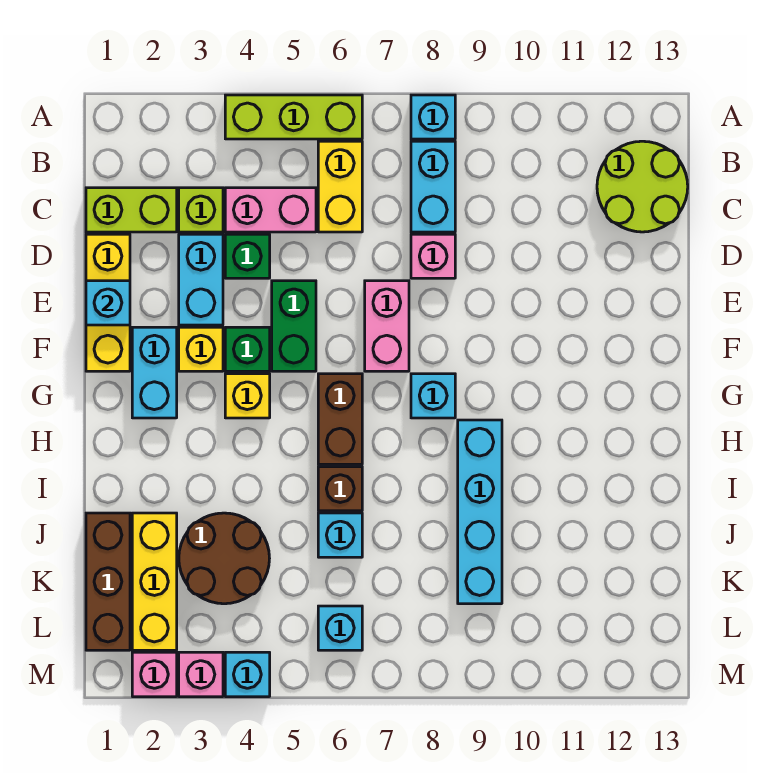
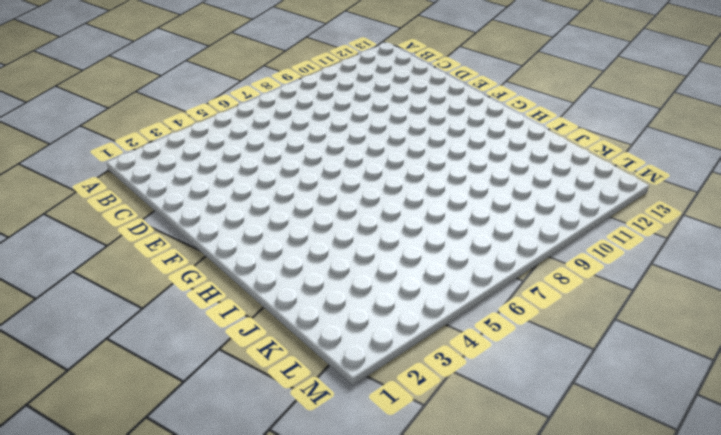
none -> lime 1x3 brick [225,95,362,139]
none -> cyan 1x1 brick [411,95,455,139]
none -> yellow 1x2 brick [318,141,362,232]
none -> cyan 1x2 brick [411,141,455,232]

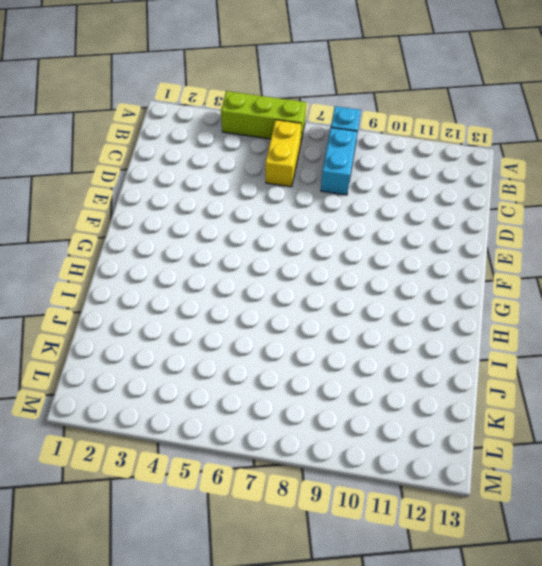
none -> lime 2x2 round brick [597,141,688,232]
none -> lime 1x2 brick [86,188,177,232]
none -> lime 1x1 brick [179,188,223,232]
none -> pink 1x2 brick [225,188,316,232]

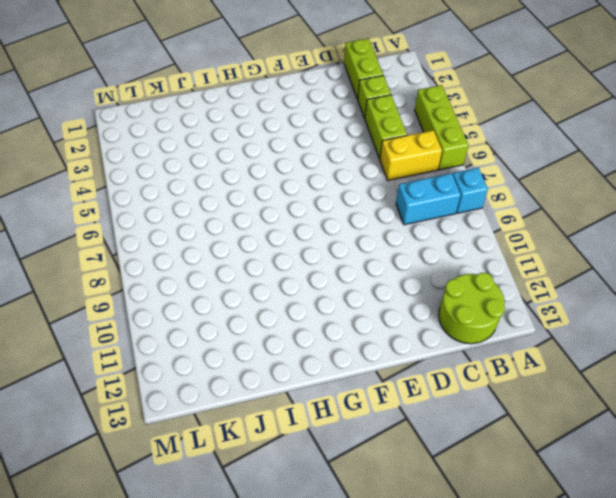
lime 1x2 brick [365,95,407,159] -> pink 1x2 brick [225,188,316,232]
none -> yellow 1x3 brick [86,234,130,371]
none -> cyan 1x2 brick [179,234,223,325]
none -> green 1x1 brick [225,234,270,278]
none -> pink 1x1 brick [411,234,455,278]

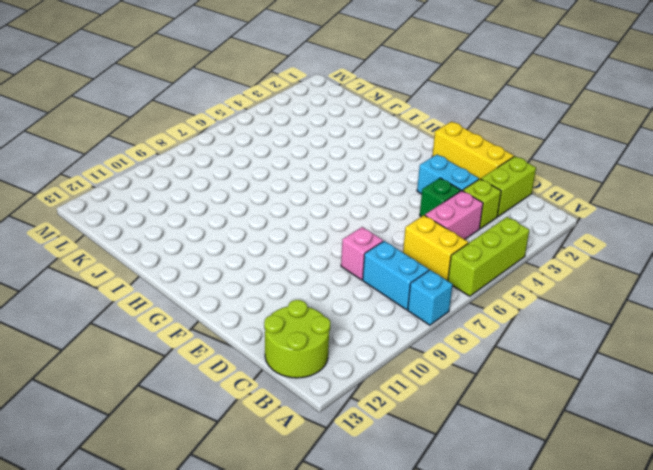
none -> green 1x2 brick [272,281,316,371]
none -> pink 1x2 brick [365,281,409,371]
none -> cyan 1x2 brick [132,327,177,418]
none -> yellow 1x1 brick [179,327,223,371]

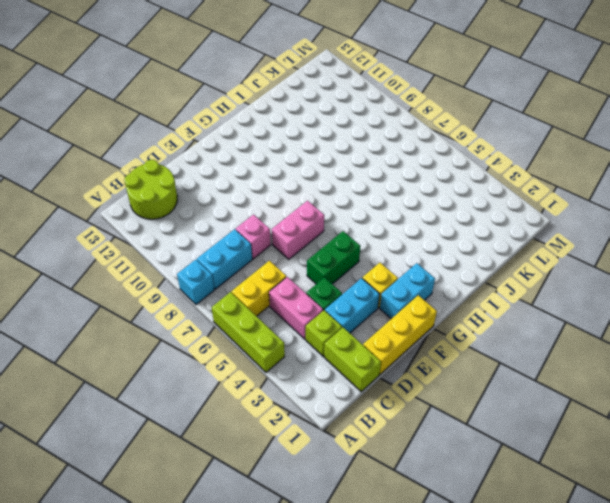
none -> green 1x1 brick [225,327,270,371]
none -> yellow 1x1 brick [225,374,270,418]
none -> brown 1x2 brick [318,374,362,464]
none -> cyan 1x1 brick [411,374,455,418]

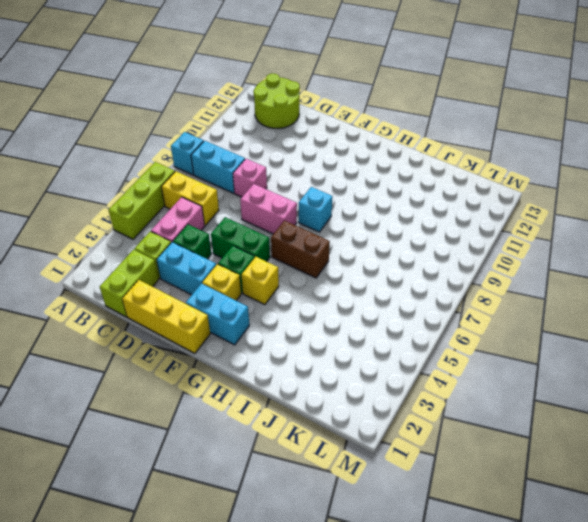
none -> cyan 1x4 brick [458,420,502,604]
none -> brown 1x1 brick [318,467,362,511]
none -> brown 1x3 brick [86,513,130,650]
none -> yellow 1x3 brick [132,513,177,650]

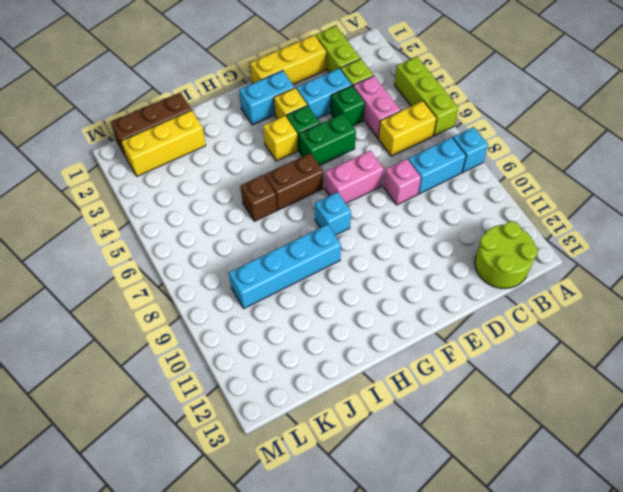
none -> brown 2x2 round brick [179,513,269,604]
none -> cyan 1x1 brick [318,513,362,557]
none -> cyan 1x1 brick [318,606,362,650]
none -> pink 1x1 brick [132,652,177,697]

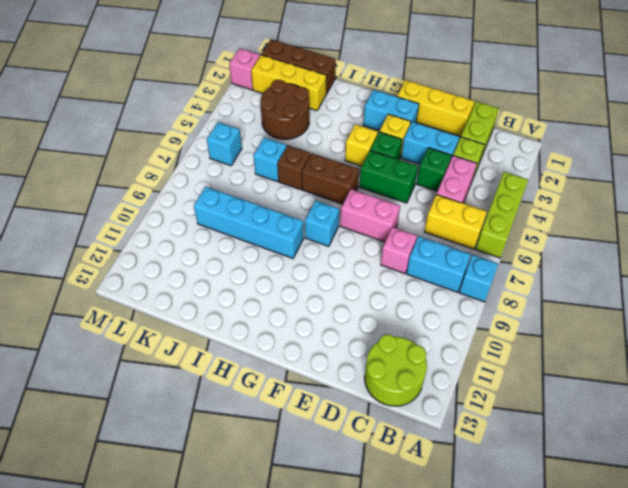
none -> pink 1x1 brick [179,652,223,697]
none -> cyan 1x1 brick [225,652,270,697]
none -> cyan 1x1 brick [86,281,130,325]

